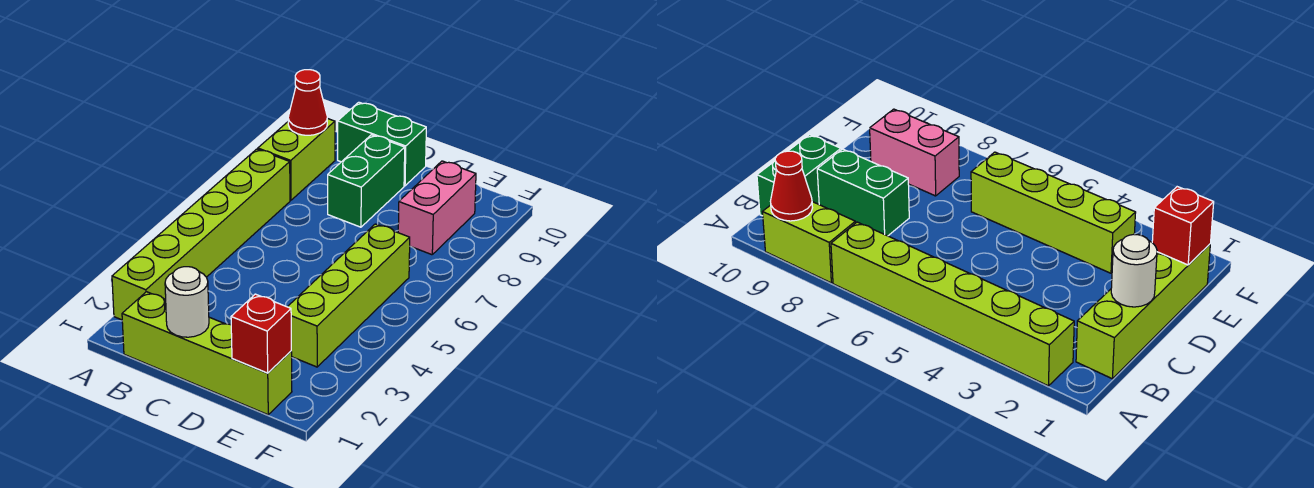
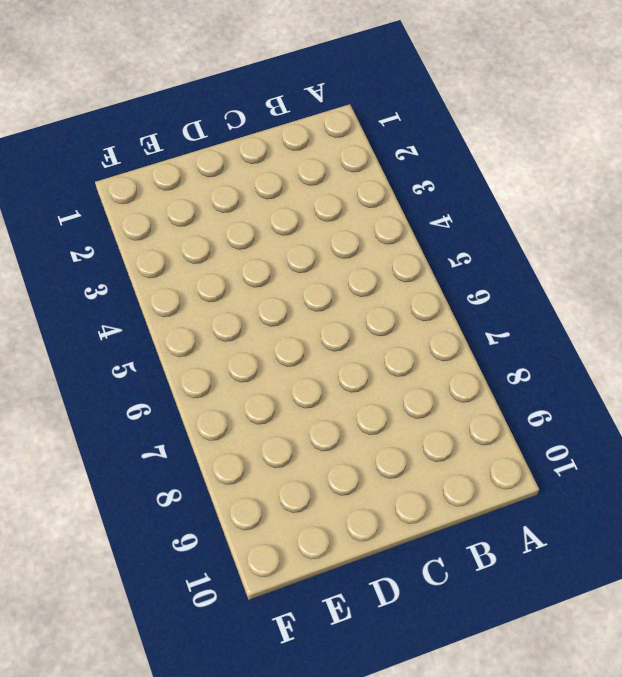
none -> lime 1x6 brick [112,149,290,320]
none -> lime 1x2 brick [258,118,335,200]

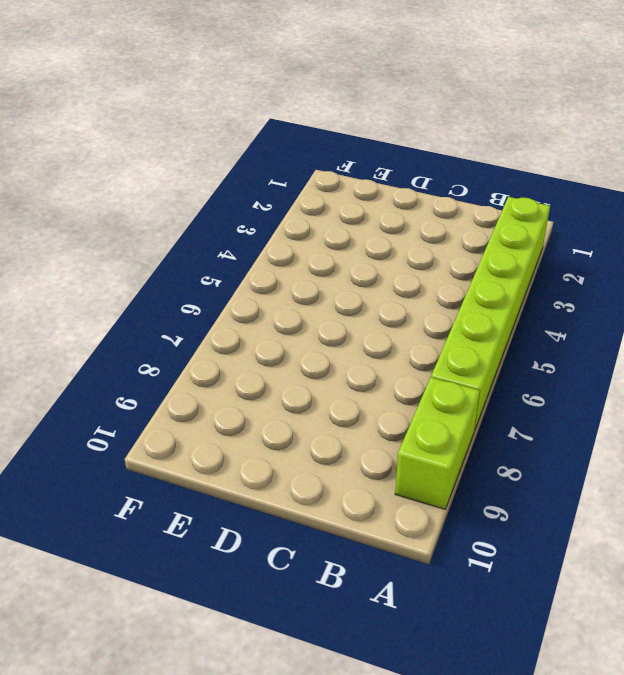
none -> lime 1x4 brick [122,292,292,415]
none -> green 1x2 brick [338,102,426,186]

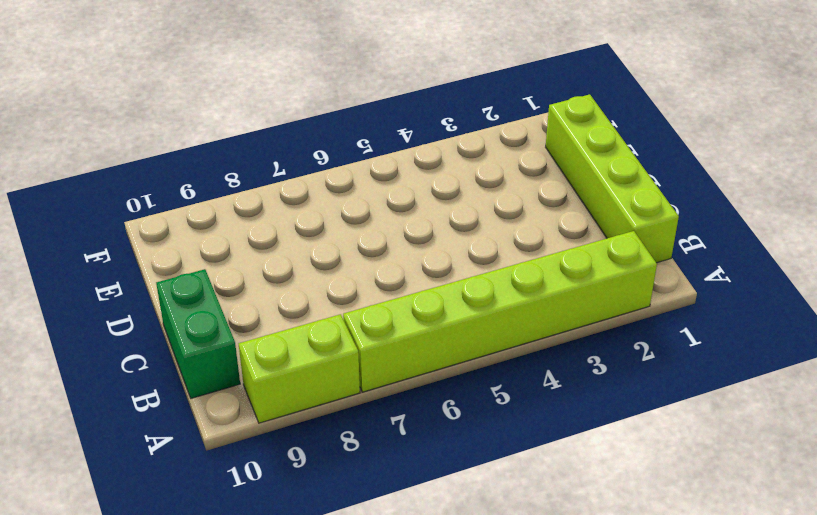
none -> green 1x2 brick [328,135,405,227]
none -> lime 1x4 brick [288,224,410,367]

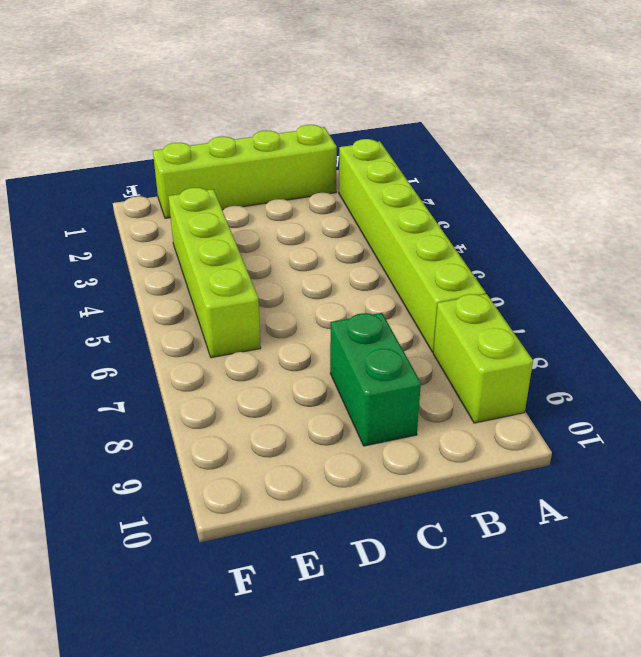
none -> green 1x2 brick [338,102,426,186]
none -> pink 1x2 brick [398,161,476,255]

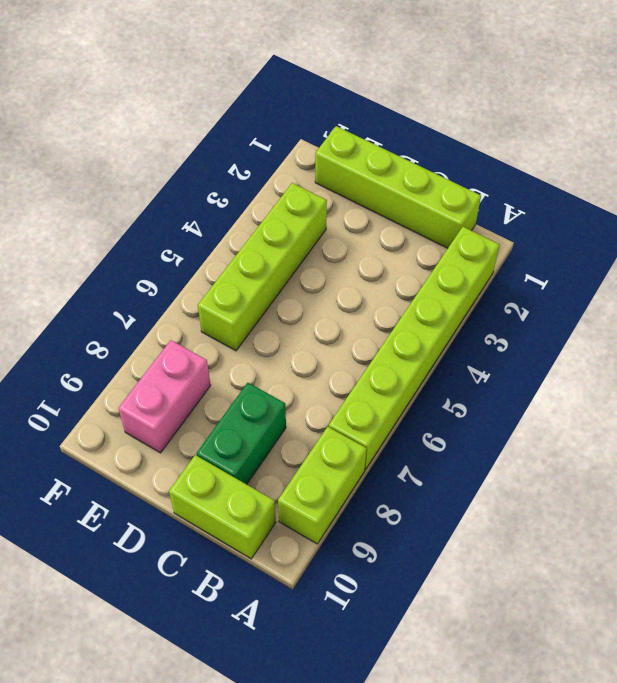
lime 1x2 brick [169,455,276,559] -> green 1x2 brick [338,102,426,186]
none -> red 1x1 cone [288,70,327,135]
none -> white 1x1 round brick [165,267,209,337]

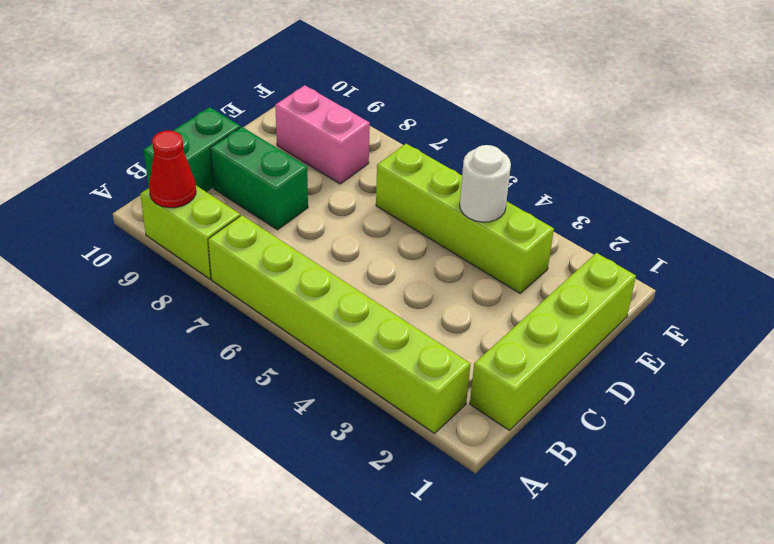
white 1x1 round brick [460,145,511,222] -> white 1x1 round brick moved to [165,267,209,337]
none -> red 1x1 brick [231,294,291,373]

